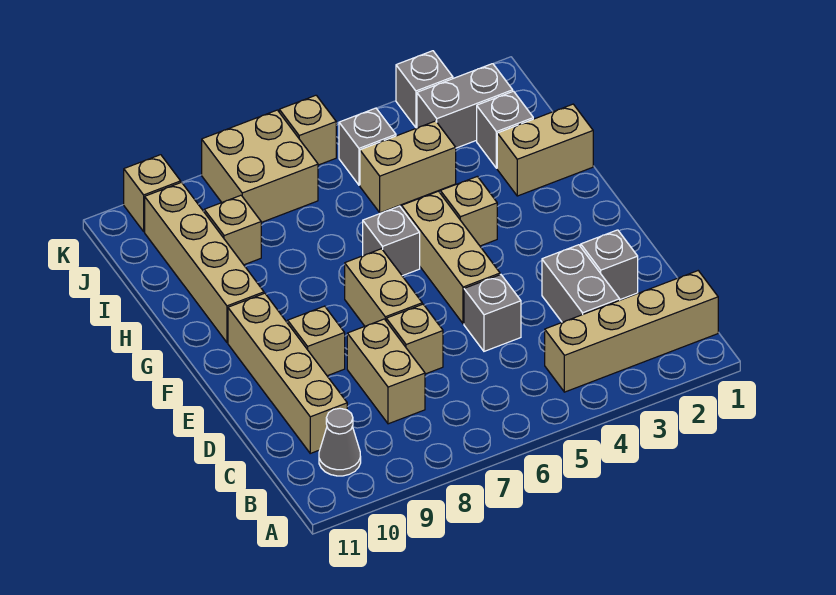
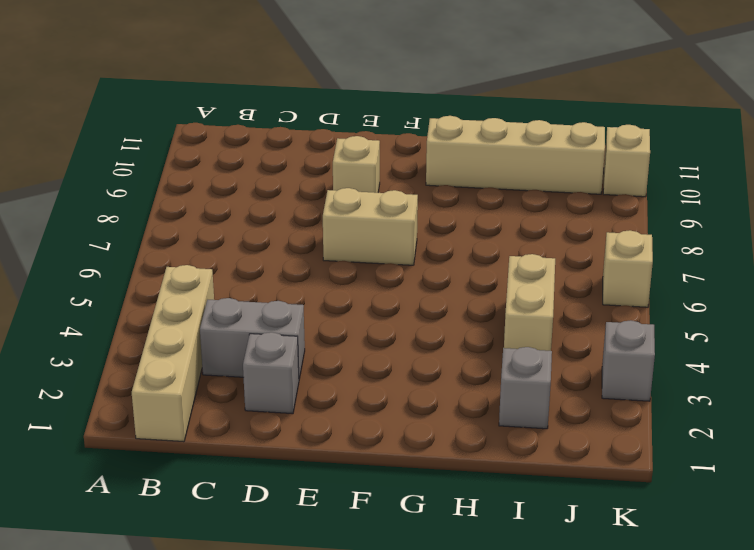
none -> grey 1x1 cone [319,408,361,476]
none -> tan 1x2 brick [347,319,425,424]
none -> tan 1x4 brick [228,293,347,453]

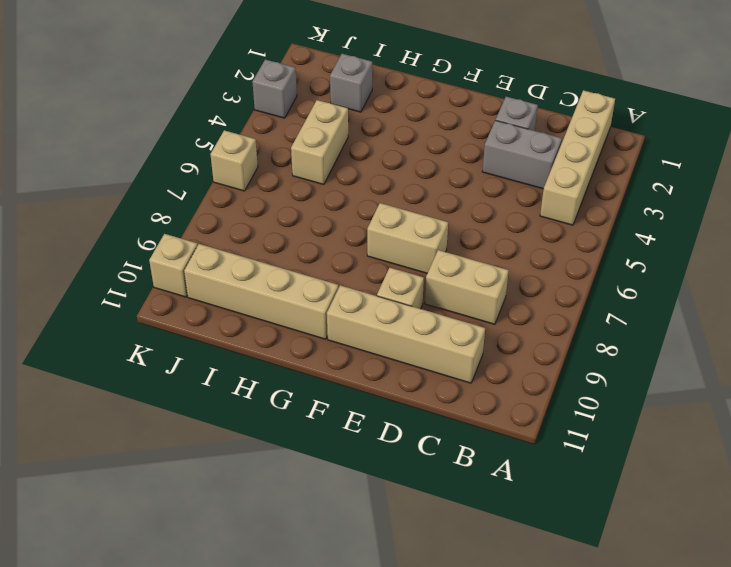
none -> grey 1x1 cone [319,408,361,476]
none -> grey 1x1 brick [464,275,521,351]
none -> tan 1x1 brick [386,304,443,374]

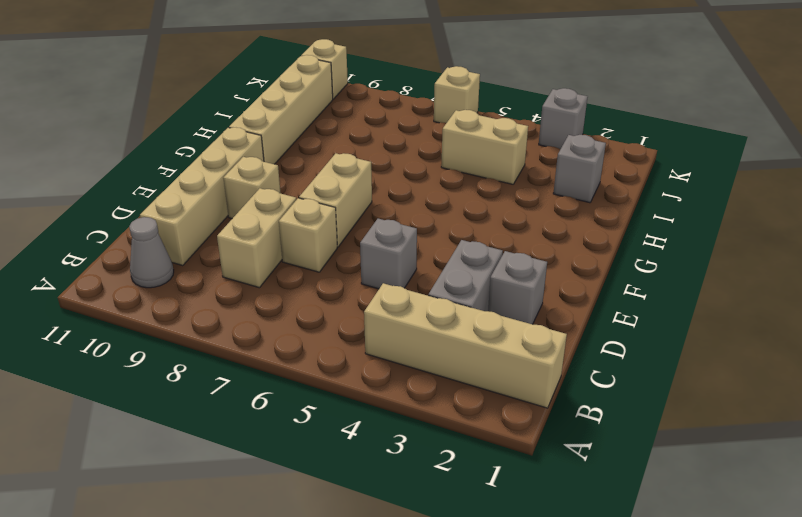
none -> tan 1x3 brick [402,191,500,324]
none -> tan 1x1 brick [440,176,497,246]
none -> grey 1x1 brick [363,206,420,276]

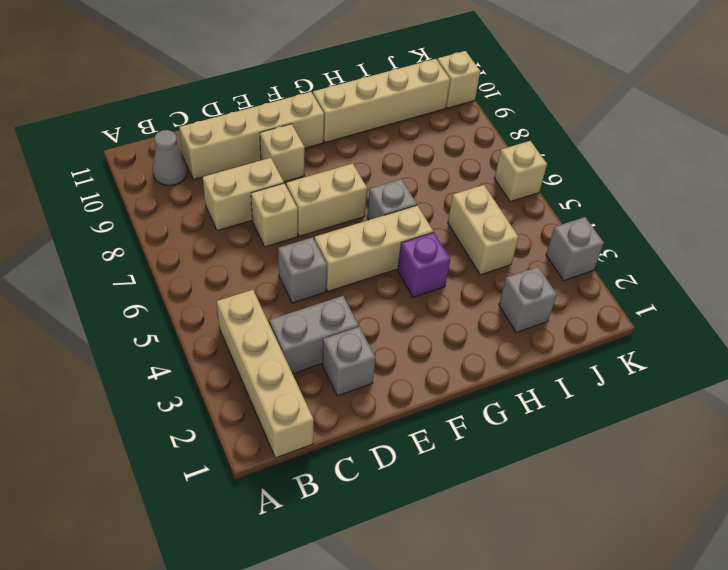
purple 1x1 brick [398,233,450,297] -> tan 1x1 brick [440,176,497,246]
none -> tan 1x2 brick [497,104,593,196]
none -> tan 1x1 brick [204,195,261,265]
none -> grey 1x2 brick [417,64,513,148]

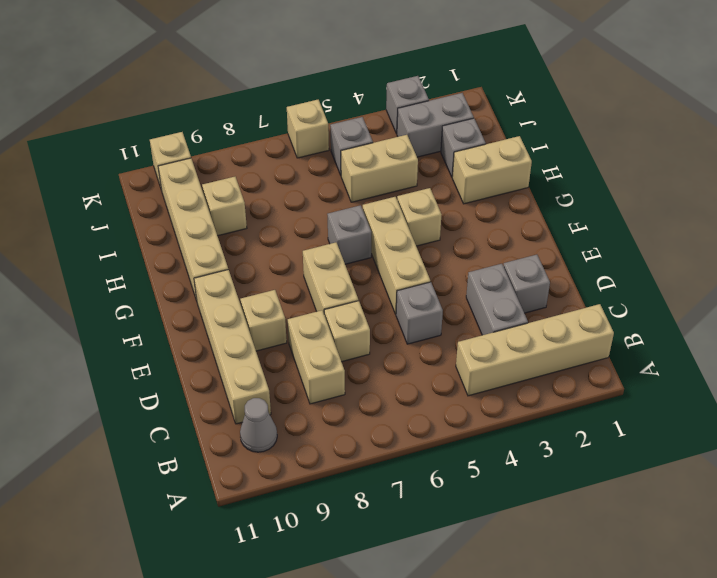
none -> tan 2x2 brick [202,110,318,222]

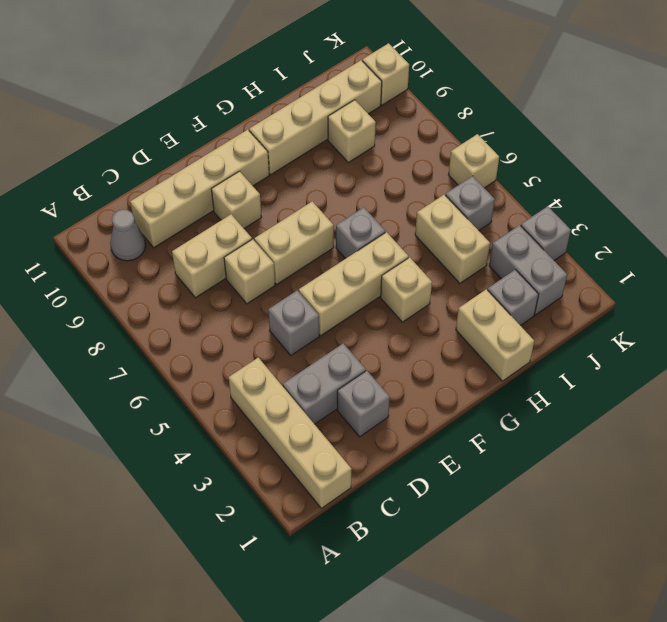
none -> tan 2x2 brick [202,110,318,222]

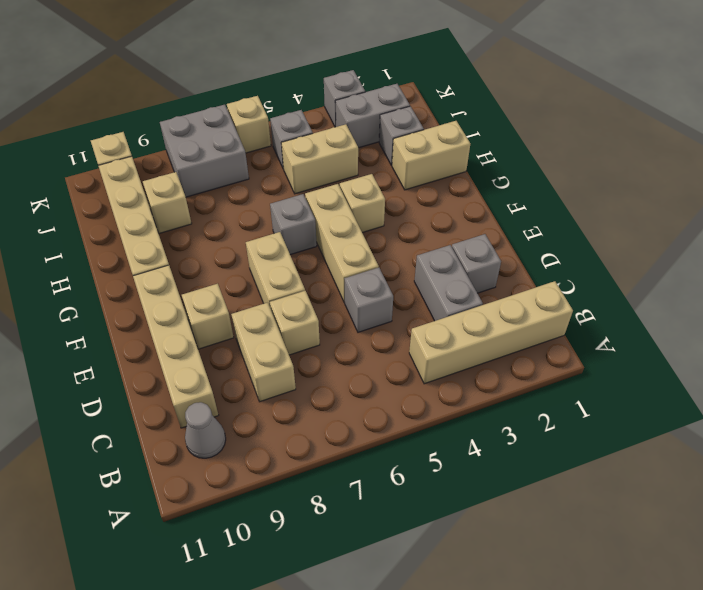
grey 2x2 brick [160,105,249,197] -> tan 2x2 brick [202,110,318,222]

